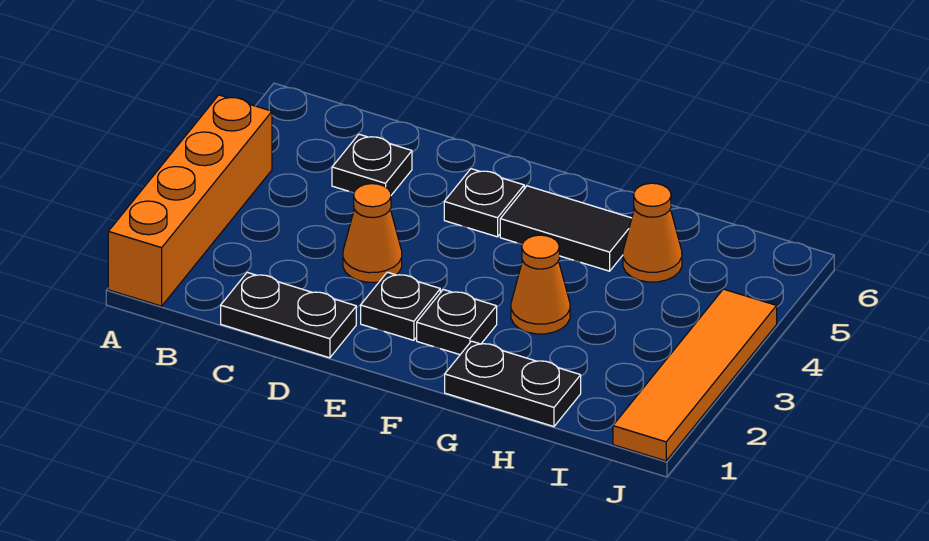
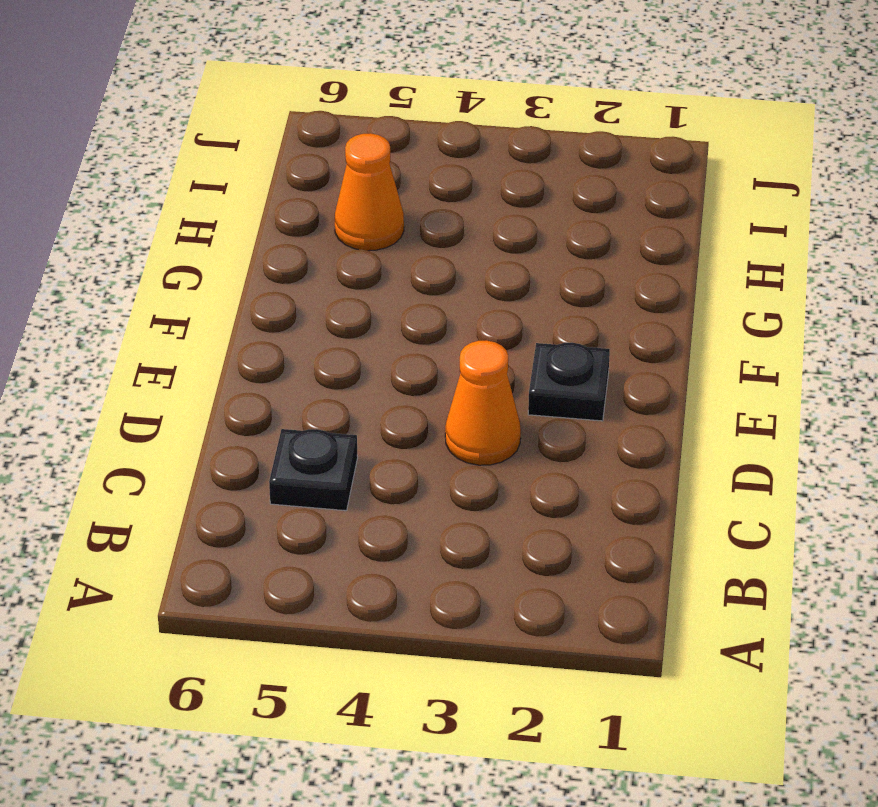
none -> orange 1x4 brick [108,95,272,306]
none -> black 1x2 plate [221,272,356,358]
none -> black 1x1 plate [444,169,524,237]

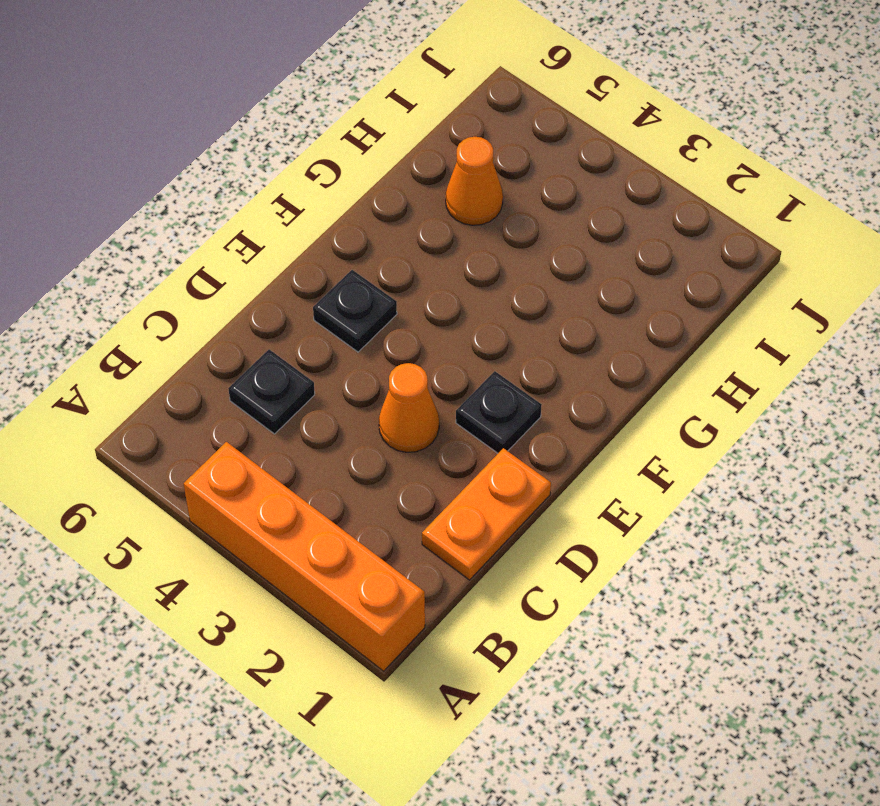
orange 1x2 plate [422,448,551,580] -> black 1x2 plate [221,272,356,358]
none -> black 1x1 plate [417,289,497,355]
none -> black 1x2 tile [500,186,632,271]
none -> black 1x2 plate [445,341,581,427]

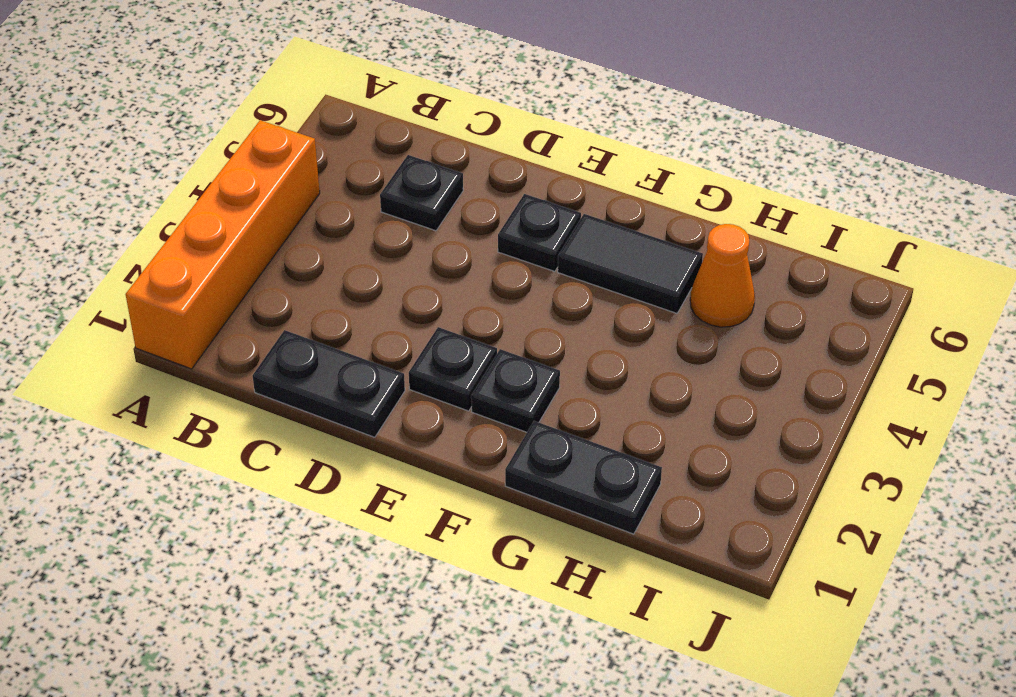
none -> orange 1x1 cone [343,184,402,282]
none -> orange 1x1 cone [511,235,570,334]
none -> orange 1x4 tile [613,289,777,461]

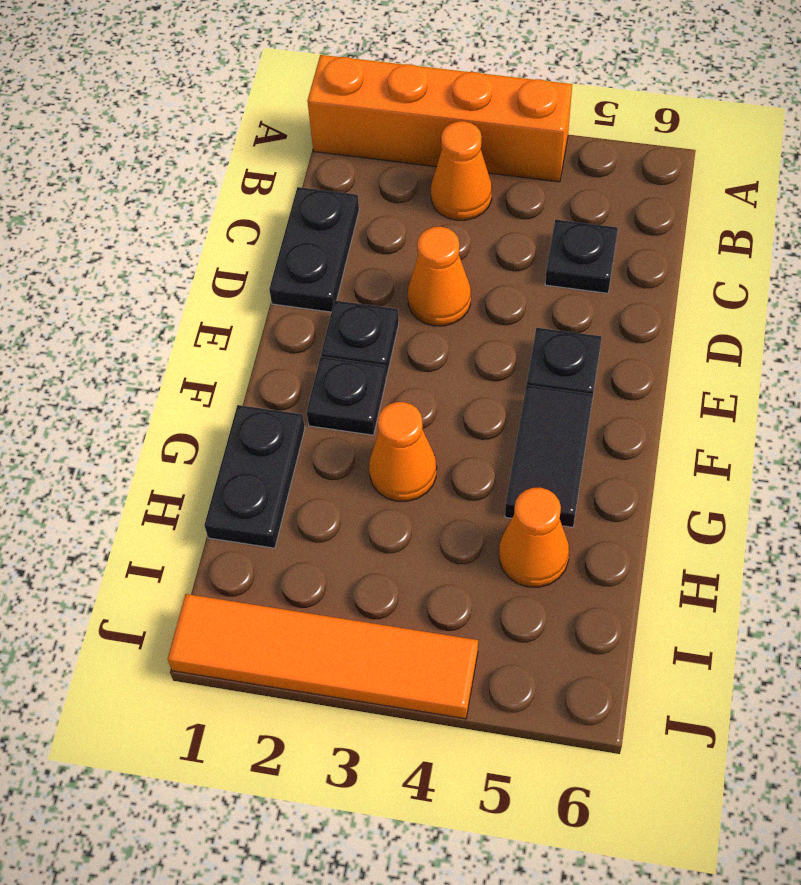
orange 1x1 cone [431,121,492,220] -> none

